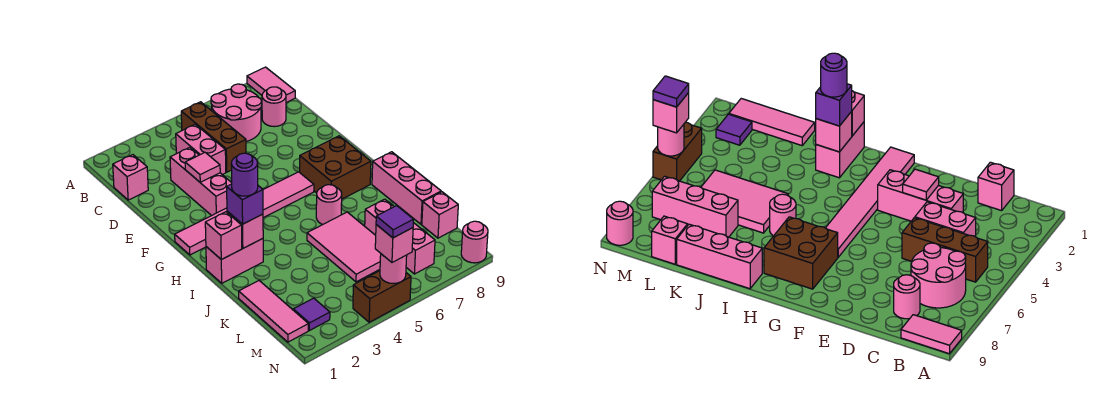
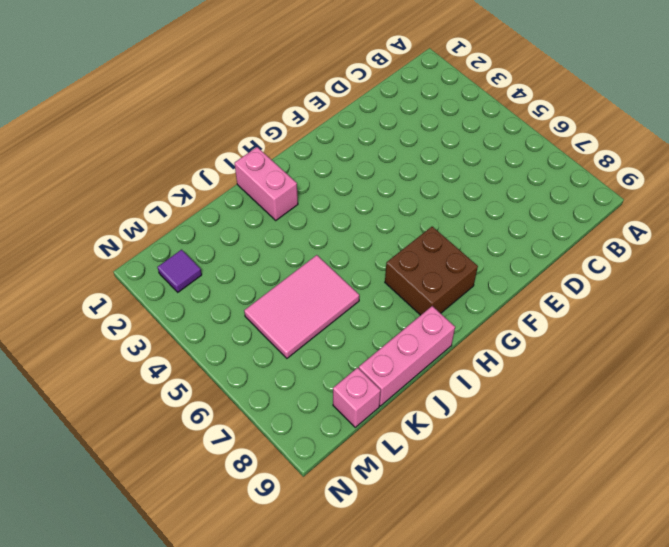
none -> pink 1x2 tile [247,67,295,103]
none -> brown 1x3 brick [181,102,246,172]
none -> pink 2x2 round brick [211,84,262,142]

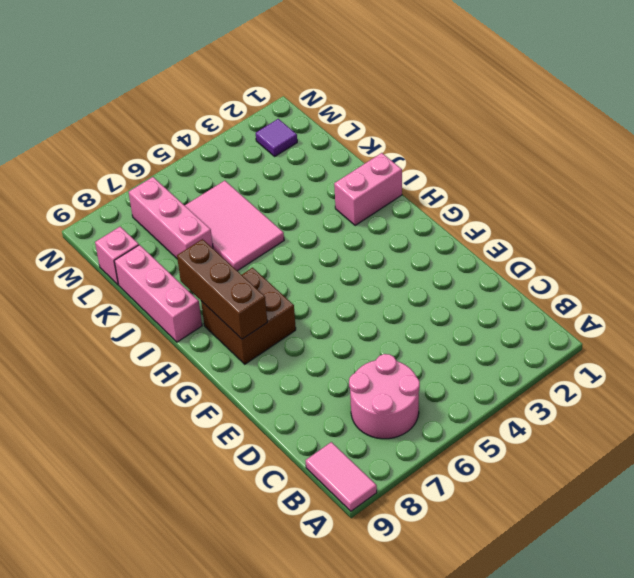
brown 1x3 brick [177,239,267,339] -> brown 1x3 brick moved to [181,102,246,172]
none -> pink 1x1 brick [113,155,148,200]
none -> pink 1x2 brick [176,124,226,175]
none -> pink 1x1 round brick [262,87,286,127]

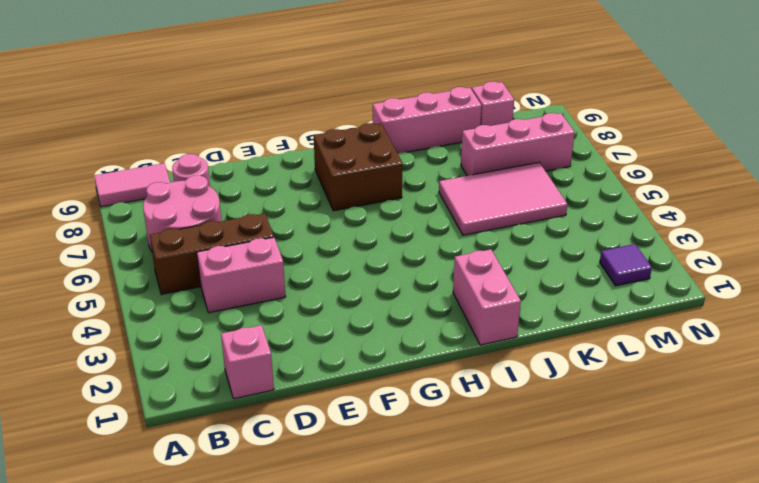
none -> pink 1x3 brick [170,147,232,216]
none -> pink 1x6 tile [175,172,314,255]
none -> pink 1x1 round brick [316,185,342,225]

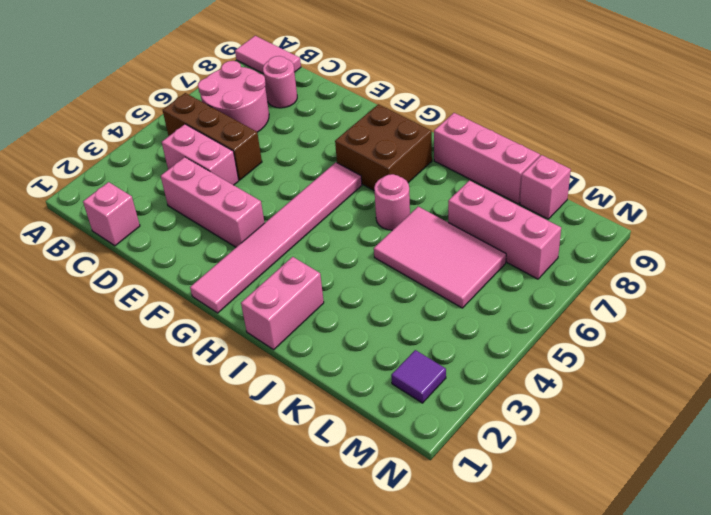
none -> pink 1x3 tile [239,281,308,342]
none -> brown 1x2 brick [353,271,411,322]
none -> pink 1x1 round brick [461,221,488,263]

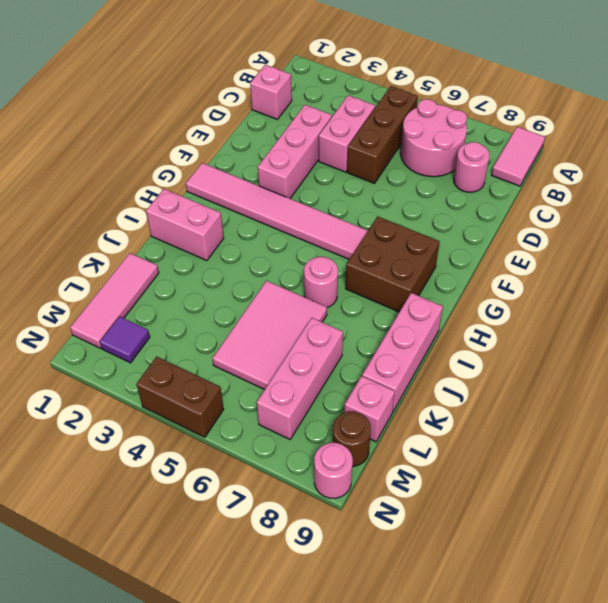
brown 1x1 round brick [333,412,371,467] -> none
none -> pink 1x1 tile [185,152,220,182]
none -> pink 1x1 brick [205,212,242,260]
none -> pink 1x1 brick [227,211,263,248]

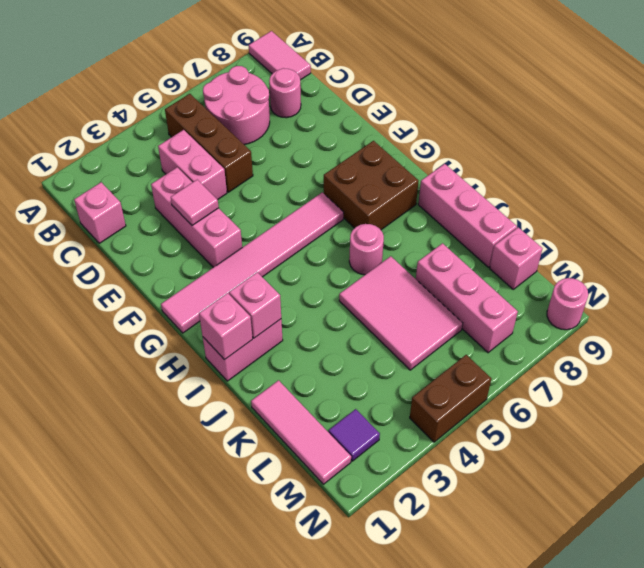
none -> pink 1x1 round brick [380,254,407,284]
none -> purple 1x1 brick [227,184,263,224]
none -> pink 1x1 brick [375,225,413,262]

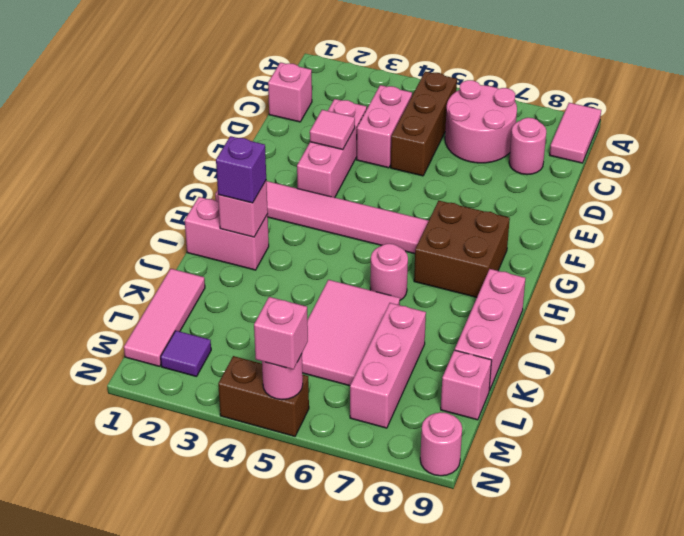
none -> pink 1x1 brick [205,212,242,260]
none -> purple 1x1 round brick [231,153,258,196]
none -> purple 1x1 tile [376,206,414,238]

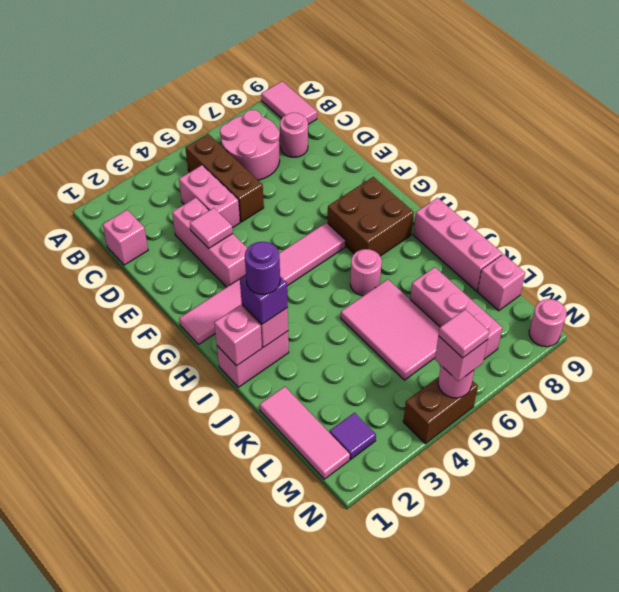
pink 1x1 tile [439,310,489,358] -> purple 1x1 tile [376,206,414,238]

